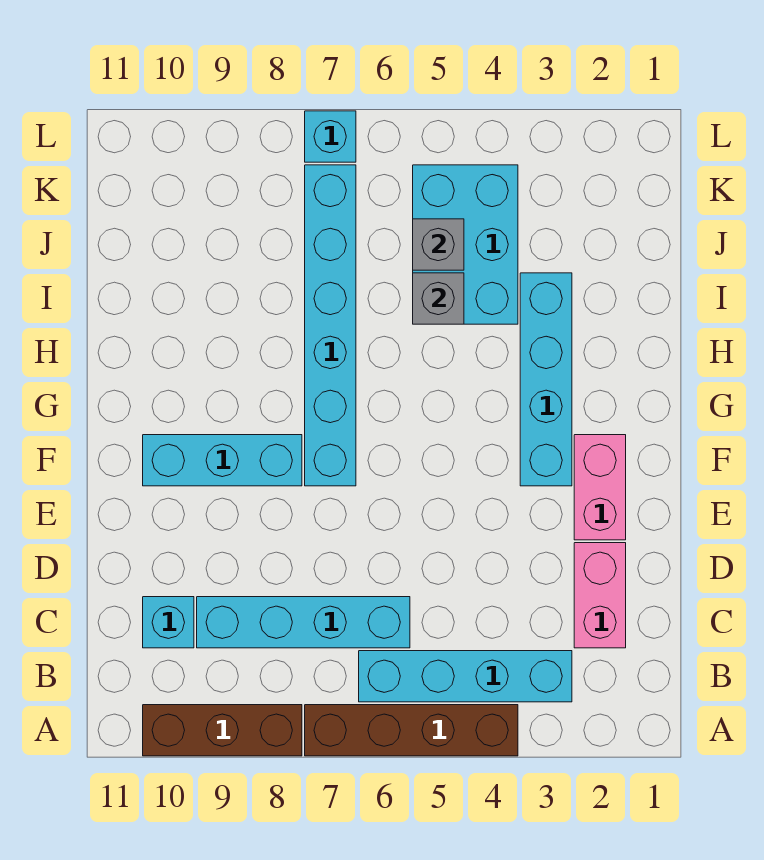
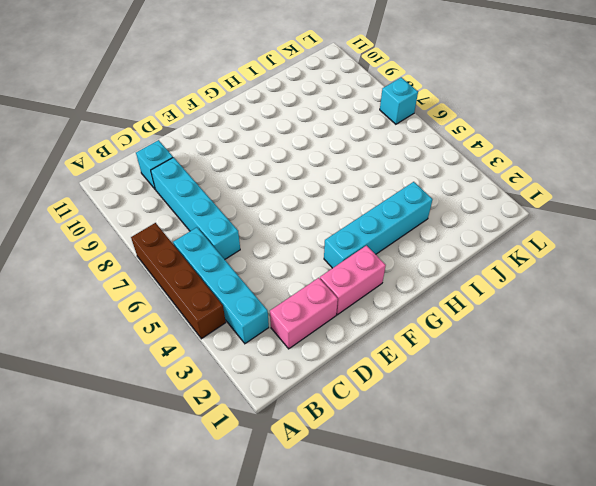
none -> brown 1x3 brick [143,705,302,756]
none -> cyan 1x6 brick [305,165,356,486]
none -> cyan 1x3 brick [143,435,302,486]

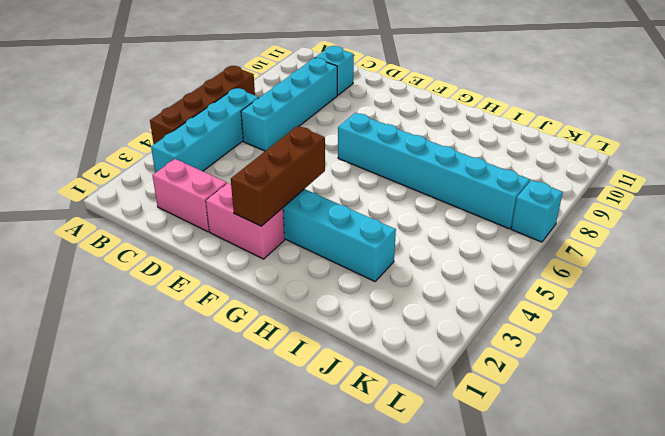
brown 1x3 brick [231,126,325,226] -> brown 1x3 brick moved to [143,705,302,756]
none -> cyan 1x3 brick [143,435,302,486]
none -> cyan 2x3 brick [413,165,518,324]
none -> grey 1x1 brick [413,273,464,324]

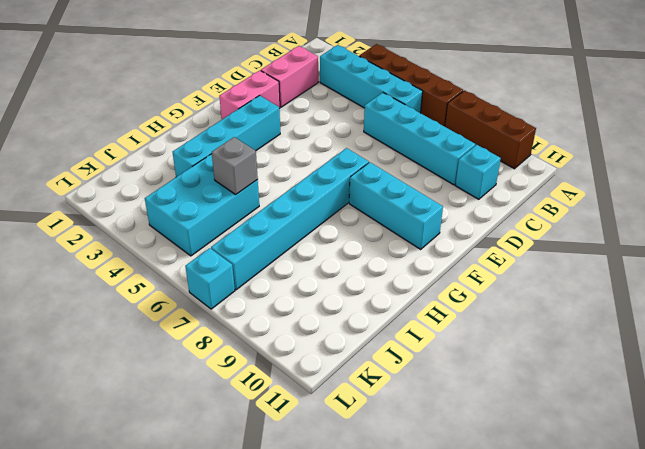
none -> grey 1x1 brick [413,219,464,270]

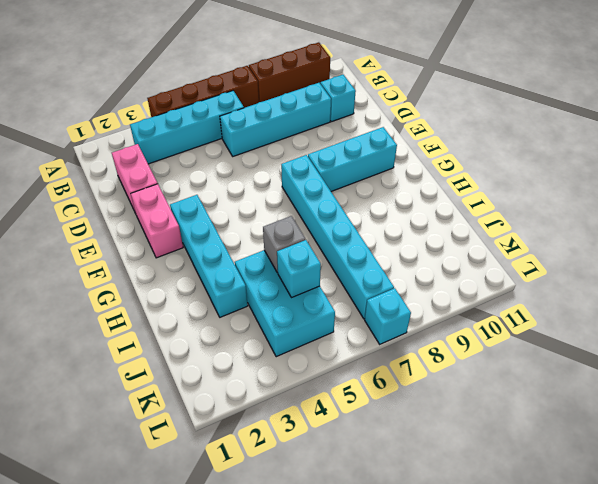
cyan 1x1 brick [277,240,321,298] -> grey 1x1 brick [413,219,464,270]

